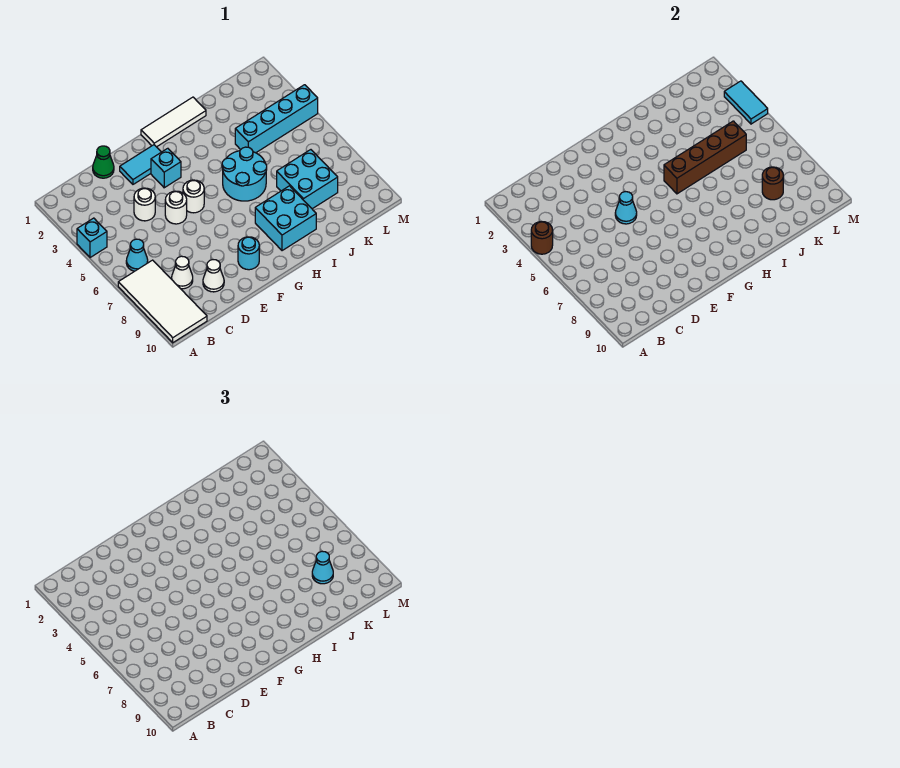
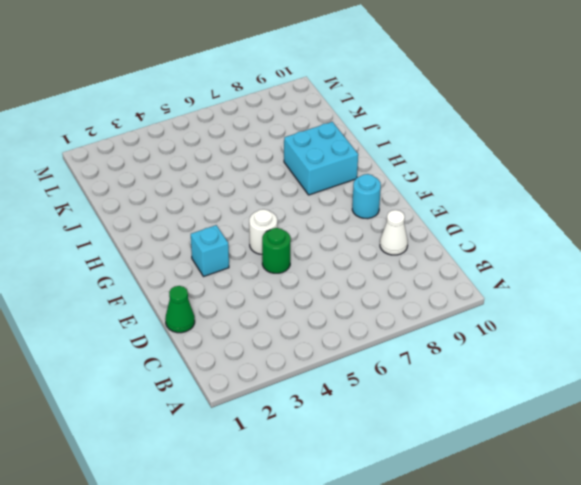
green 1x1 round brick [262,228,291,273] -> white 1x1 round brick [165,191,187,224]
none -> cyan 1x1 brick [77,218,107,258]
none -> white 2x4 tile [118,260,207,343]
none -> cyan 1x1 cone [126,239,148,271]

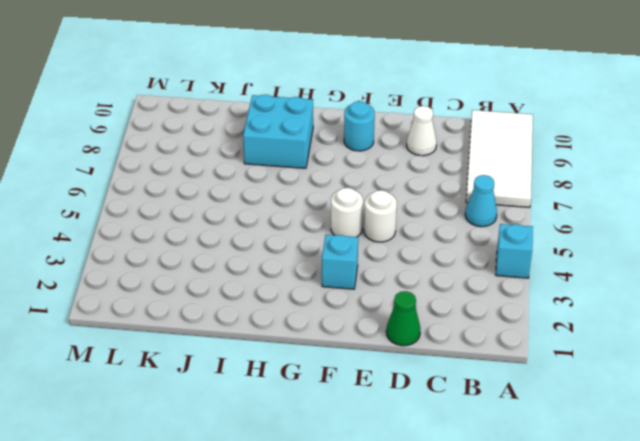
none -> white 1x1 cone [172,256,193,289]
none -> white 1x1 round brick [134,188,155,221]
none -> cyan 1x2 tile [120,145,161,184]

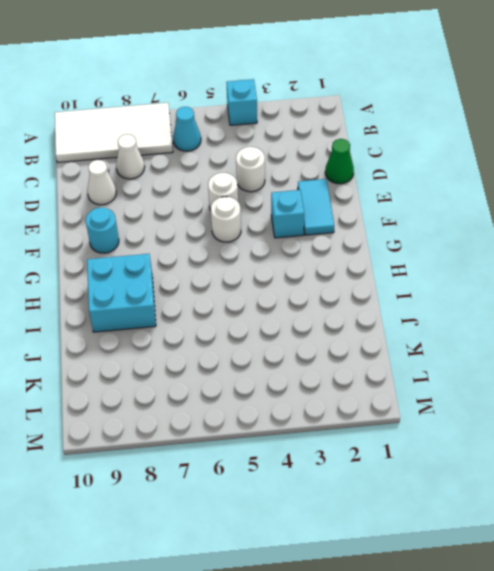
none -> white 1x3 tile [141,97,206,147]
none -> cyan 2x2 round brick [222,147,267,201]
none -> cyan 1x4 brick [235,85,318,153]

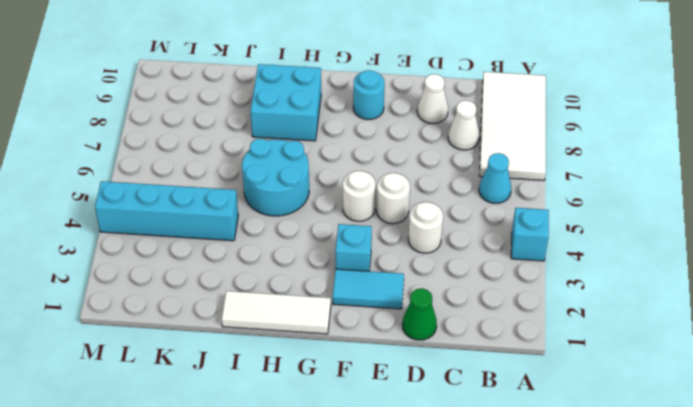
none -> cyan 2x2 brick [277,150,338,209]
none -> brown 1x1 round brick [531,222,553,254]
none -> cyan 1x1 cone [615,192,637,224]

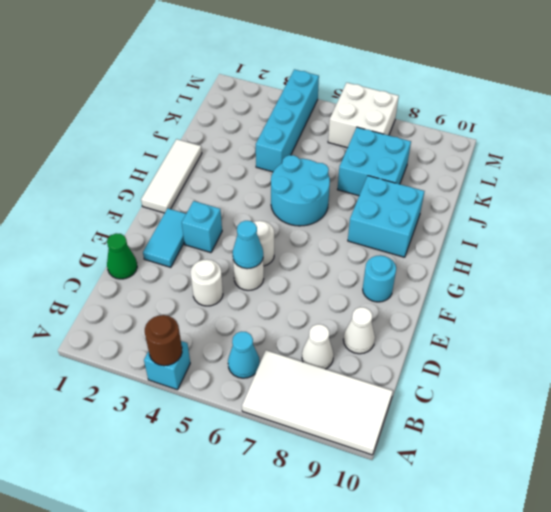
white 2x2 brick [328,83,399,148] -> none
none -> brown 1x4 brick [664,121,746,194]
none -> brown 1x1 round brick [762,167,783,200]
none -> cyan 1x2 tile [724,81,768,124]

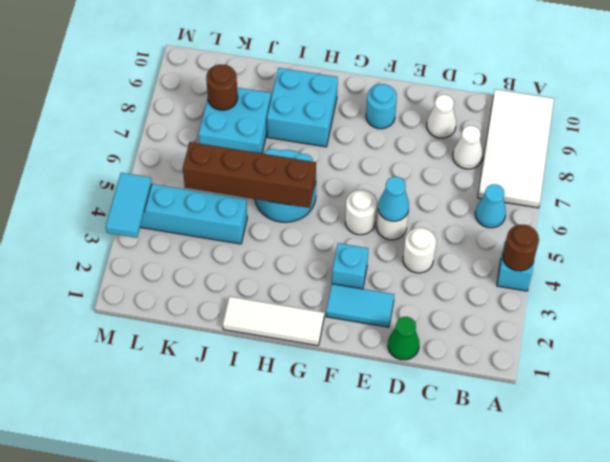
none -> cyan 1x1 cone [312,551,333,584]

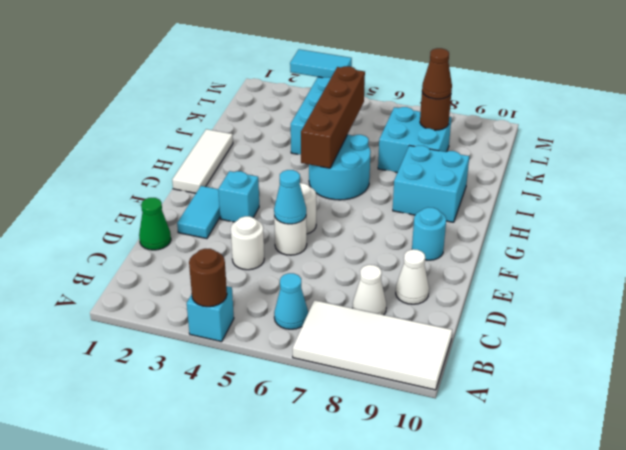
brown 1x1 cone [422,48,452,99] -> cyan 1x1 cone [312,551,333,584]

